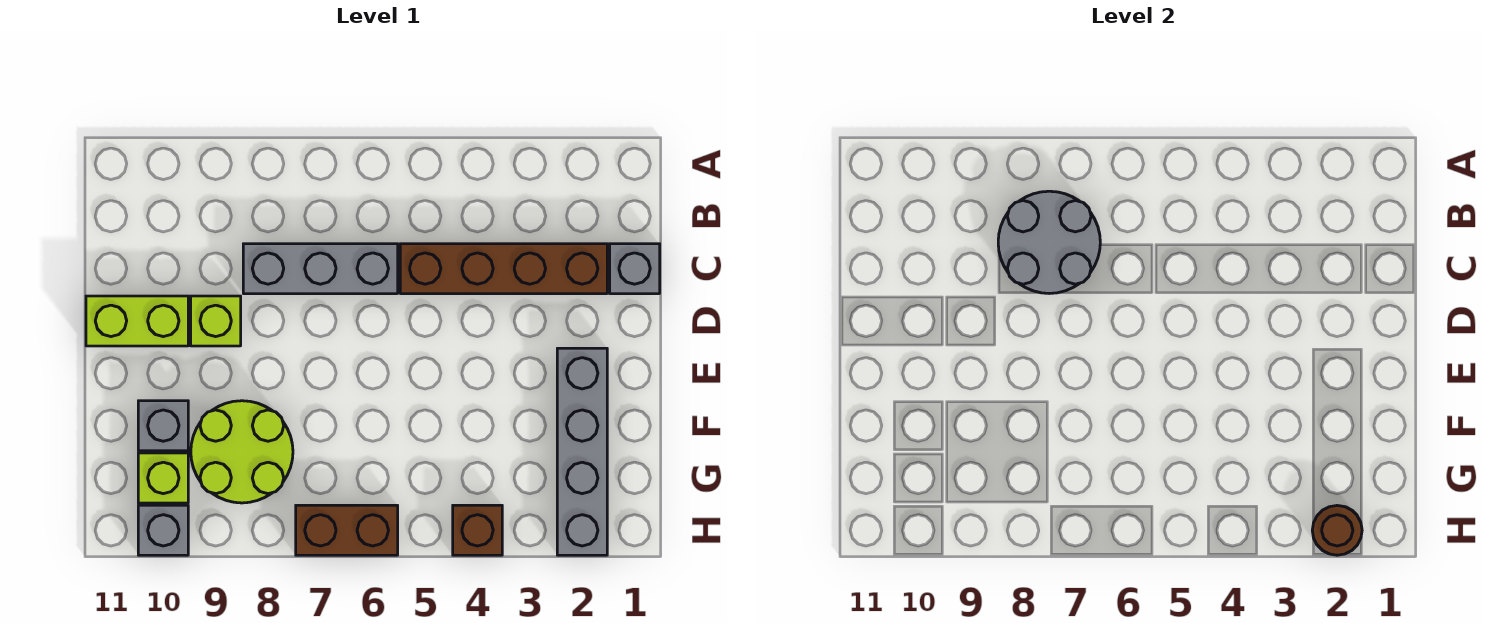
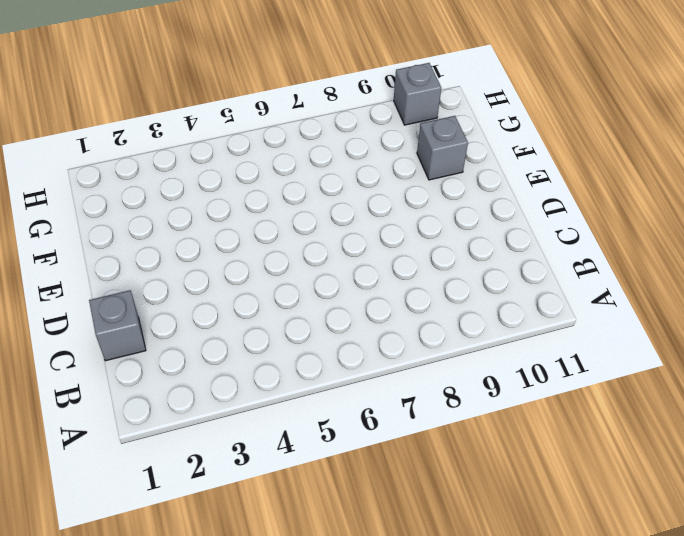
none -> brown 1x4 brick [400,244,607,294]
none -> grey 1x3 brick [243,244,398,294]
none -> lime 1x1 brick [191,296,241,346]

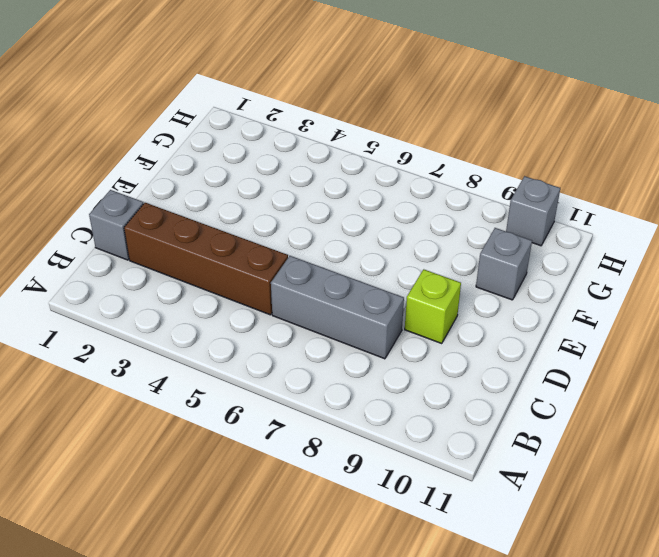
none -> lime 1x2 brick [86,296,188,346]
none -> grey 1x4 brick [557,348,607,555]
none -> lime 2x2 round brick [191,401,293,503]

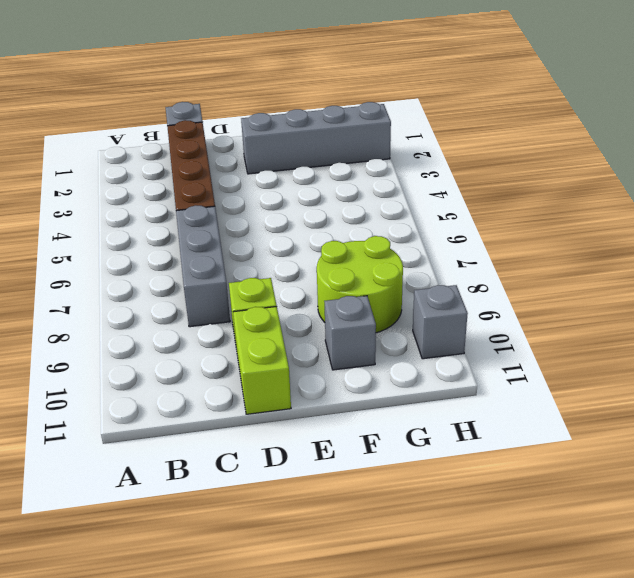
none -> lime 1x1 brick [138,453,188,503]
none -> brown 1x1 brick [453,505,502,555]
none -> brown 1x2 brick [296,505,398,555]

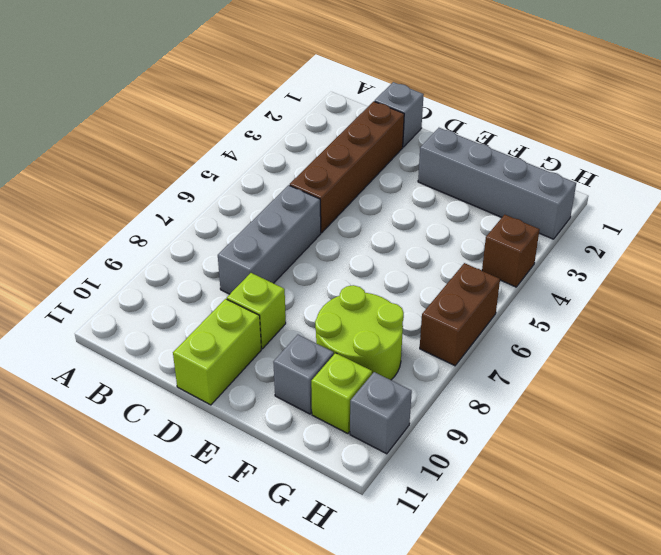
none -> grey 2x2 round brick [998,191,1100,294]
none -> brown 1x1 round brick [1312,506,1362,555]

